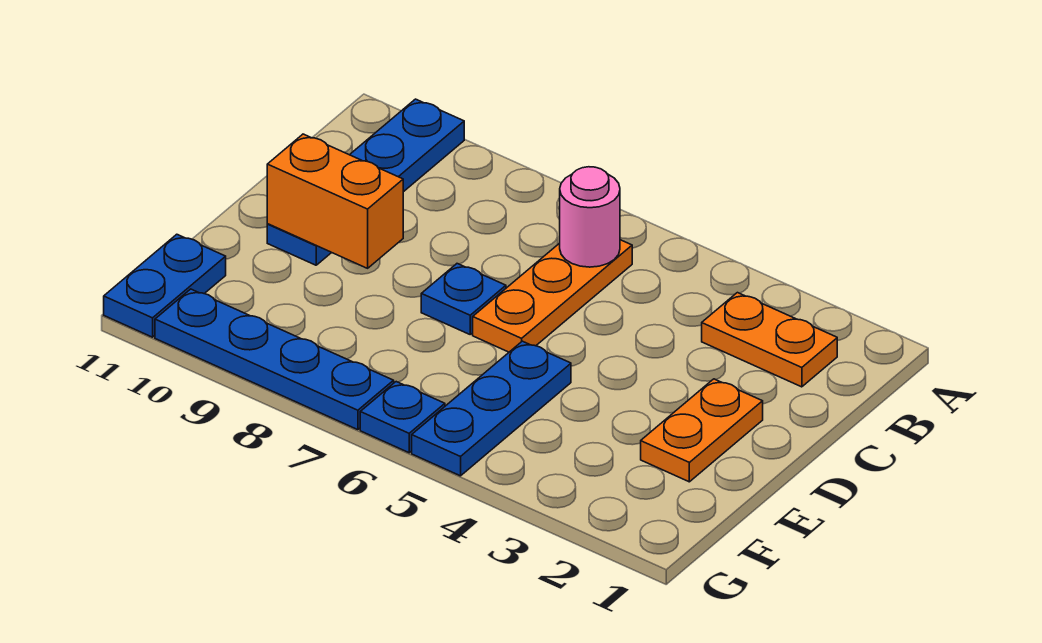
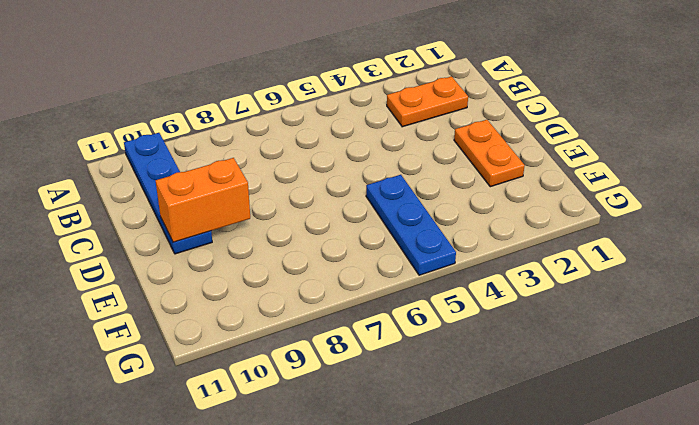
none -> orange 1x3 plate [473,240,632,352]
none -> blue 1x1 plate [421,264,506,334]

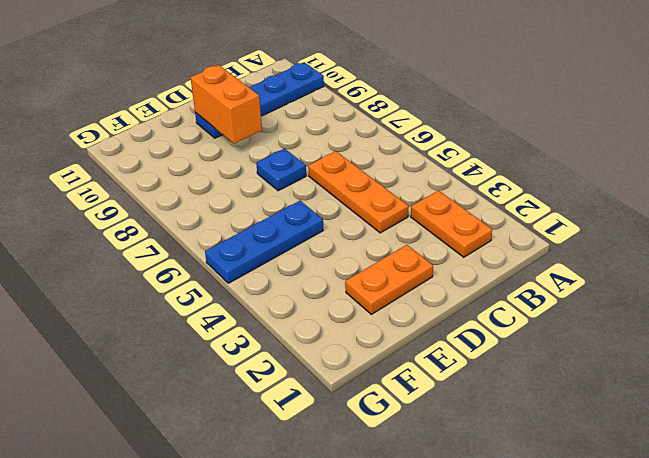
orange 1x3 plate [308,151,409,233] -> orange 1x3 plate turned to [473,240,632,352]
none -> blue 1x2 plate [104,234,226,337]
none -> blue 1x1 plate [360,382,445,453]

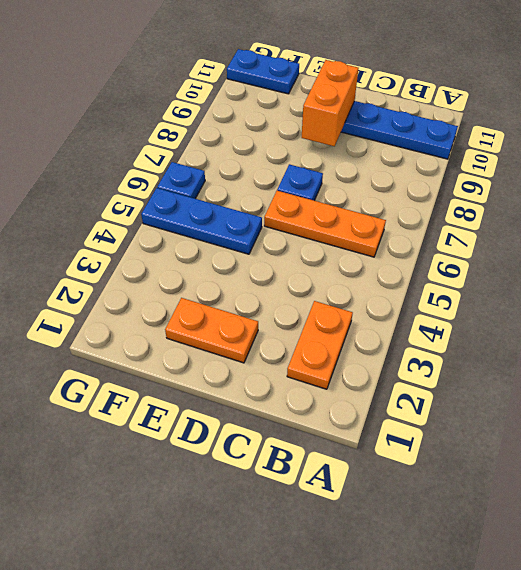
none -> blue 1x4 plate [155,289,394,430]
none -> pink 1x1 round brick [560,167,620,267]

